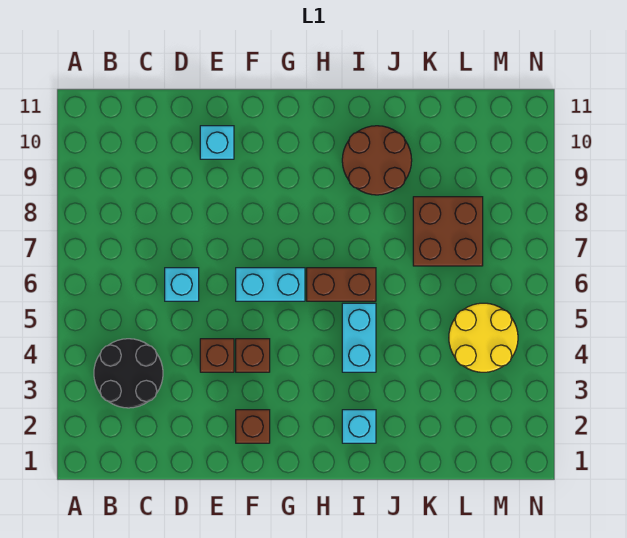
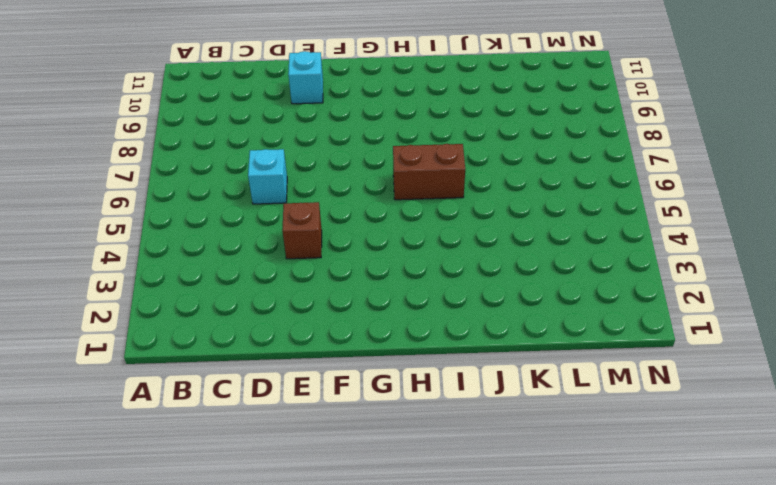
none -> black 2x2 round brick [94,339,163,408]
none -> brown 1x1 brick [236,410,270,443]
none -> brown 1x1 brick [236,339,270,372]

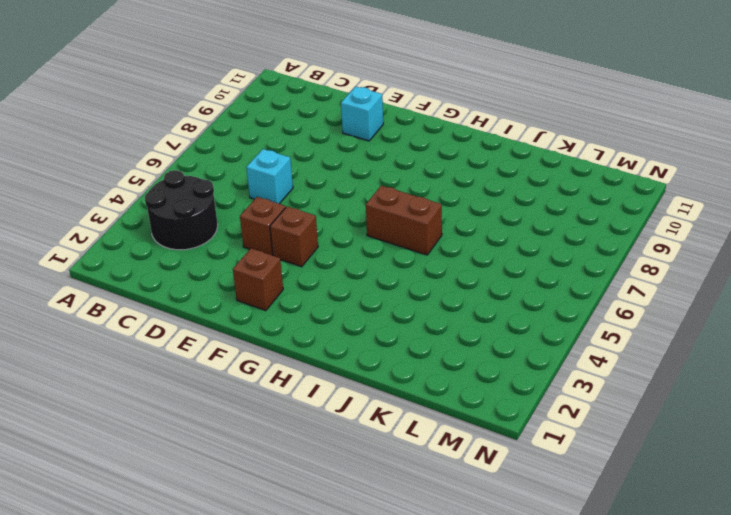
none -> cyan 1x2 brick [236,268,305,301]
none -> cyan 1x1 brick [342,410,376,443]
none -> cyan 1x2 brick [342,303,376,372]

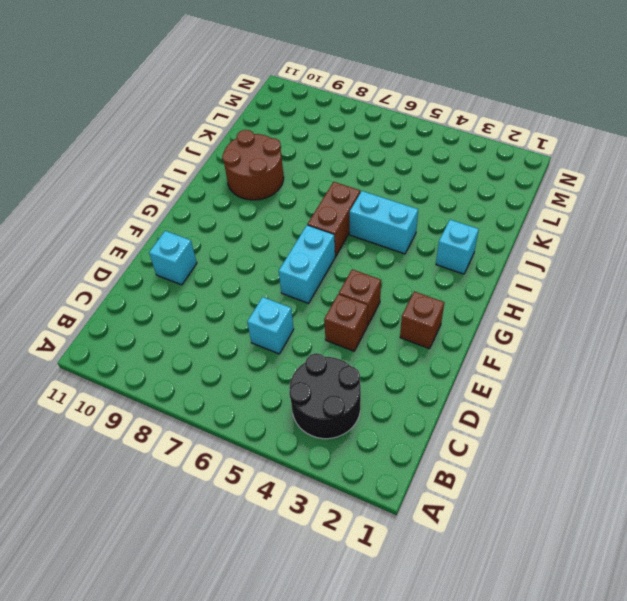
none -> brown 2x2 brick [413,197,483,266]
none -> yellow 2x2 round brick [449,303,518,372]

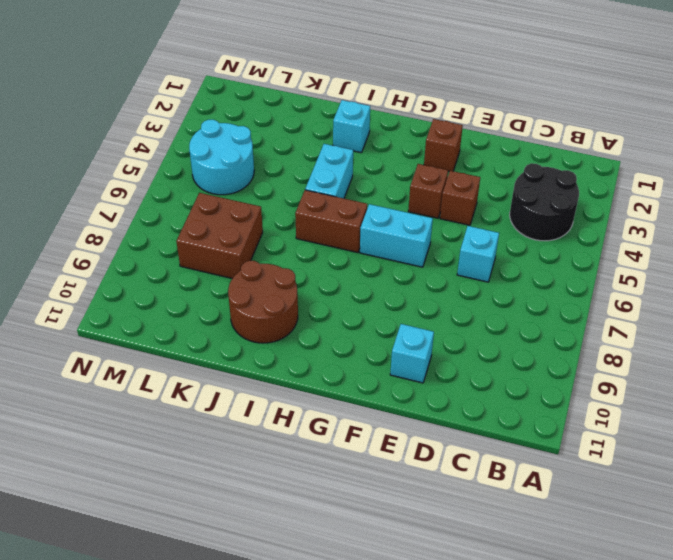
cyan 2x2 round brick [189,120,254,195] -> yellow 2x2 round brick [449,303,518,372]

